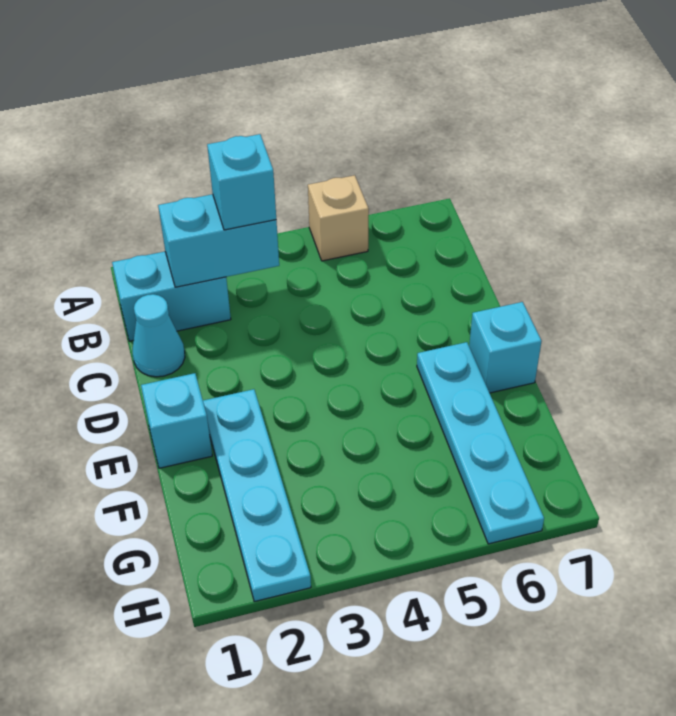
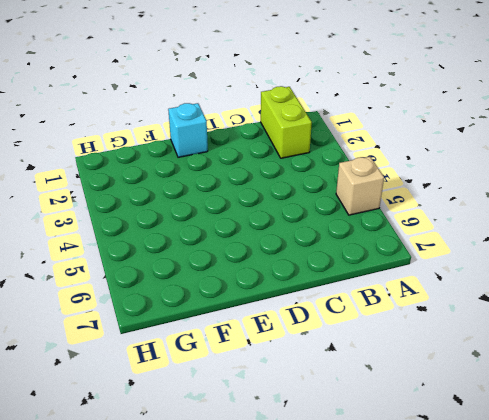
lime 1x2 brick [261,86,312,158] -> cyan 1x2 brick [112,252,231,341]
none -> cyan 1x1 cone [133,294,185,377]
none -> cyan 1x4 plate [203,389,311,602]

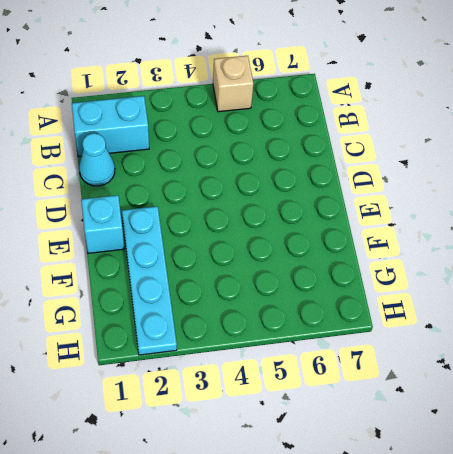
none -> cyan 1x4 plate [417,342,544,544]
none -> cyan 1x1 brick [469,302,542,393]

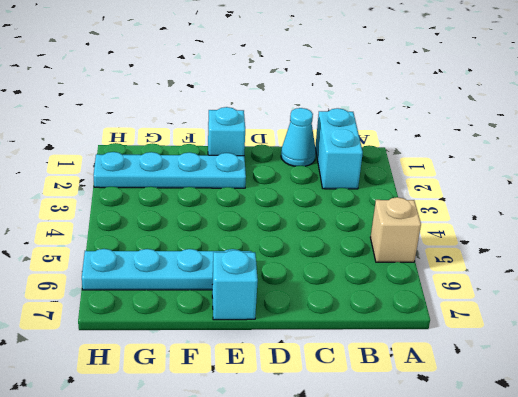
none -> cyan 1x2 brick [158,194,279,287]
none -> cyan 1x1 brick [207,134,276,230]

